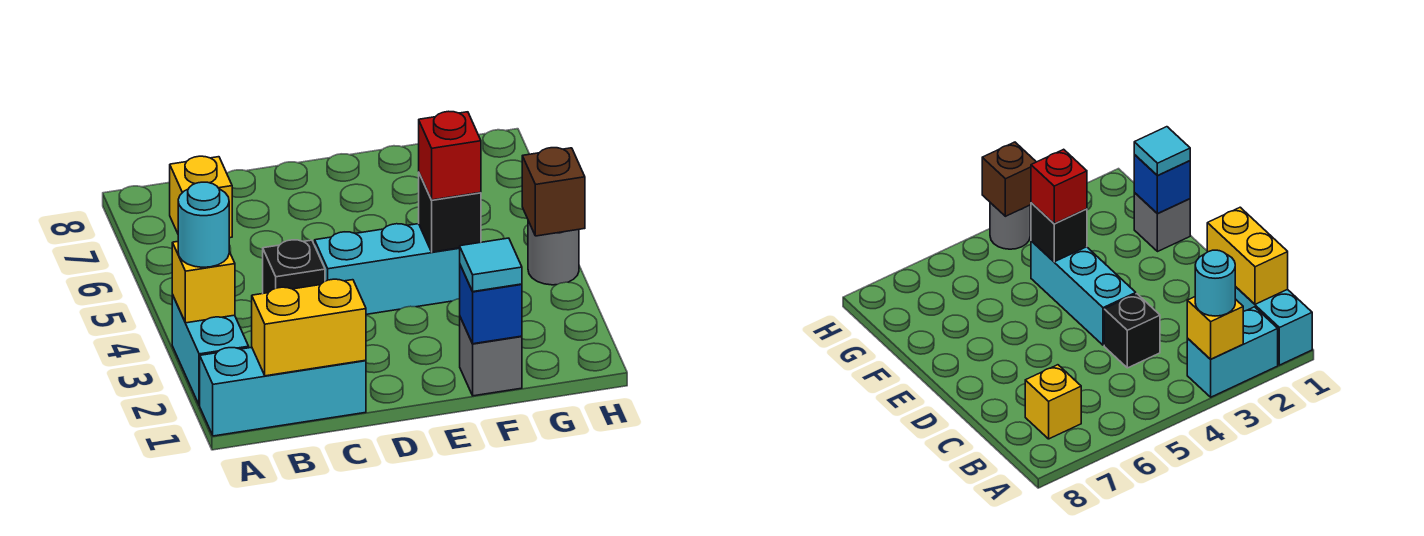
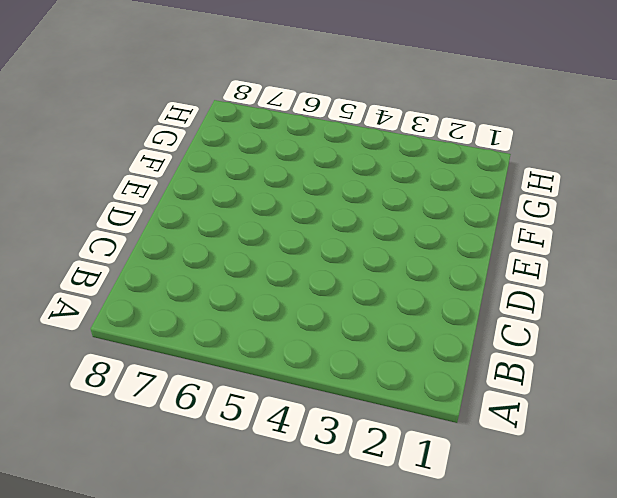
none -> cyan 1x3 brick [200,347,366,436]
none -> cyan 1x2 brick [172,295,249,406]
none -> yellow 1x1 brick [170,156,232,238]

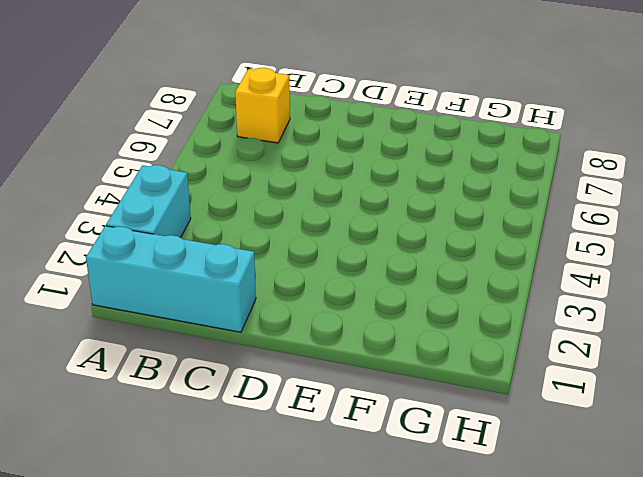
none -> black 1x1 brick [263,240,325,293]
none -> cyan 1x3 brick [315,224,460,314]
none -> grey 1x1 brick [460,317,522,396]

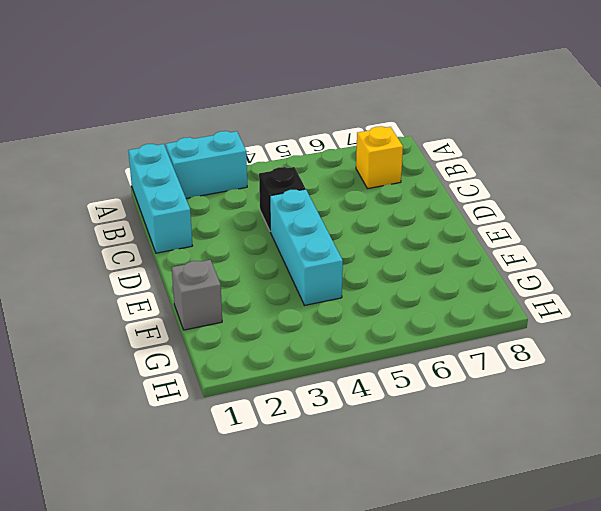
none -> grey 1x1 round brick [528,221,579,285]
none -> yellow 1x1 brick [172,241,235,323]
none -> yellow 1x2 brick [252,279,366,376]

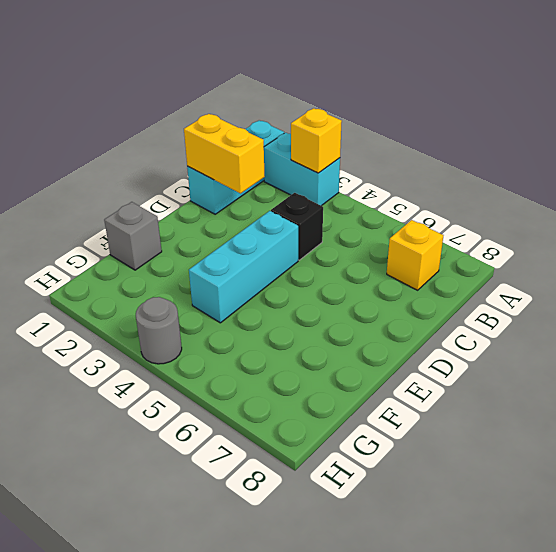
yellow 1x2 brick [184,114,265,193] -> yellow 1x2 brick turned to [252,279,366,376]
none -> blue 1x1 brick [460,265,522,344]
none -> black 1x1 brick [419,174,481,252]
none -> brown 1x1 brick [522,148,585,236]

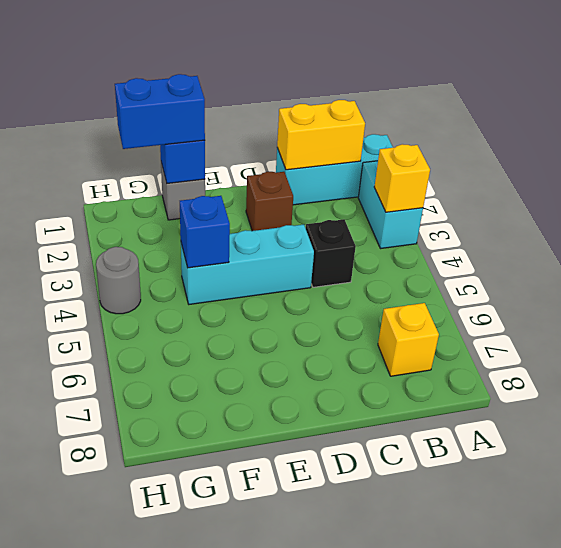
brown 1x1 brick [246,172,293,231] -> brown 1x1 brick moved to [522,148,585,236]
blue 1x2 brick [115,74,205,149] -> cyan 1x1 tile [460,238,522,292]
blue 1x1 brick [180,196,230,268] -> black 1x1 brick [419,174,481,252]
none -> cyan 1x1 round brick [178,182,229,267]
none -> red 1x1 brick [419,111,481,200]

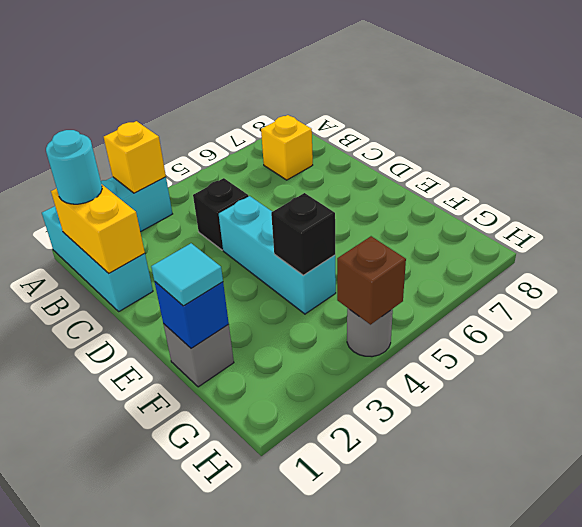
cyan 1x1 round brick [46,130,102,204] -> cyan 1x1 round brick moved to [178,182,229,267]
none -> red 1x1 brick [419,111,481,200]

